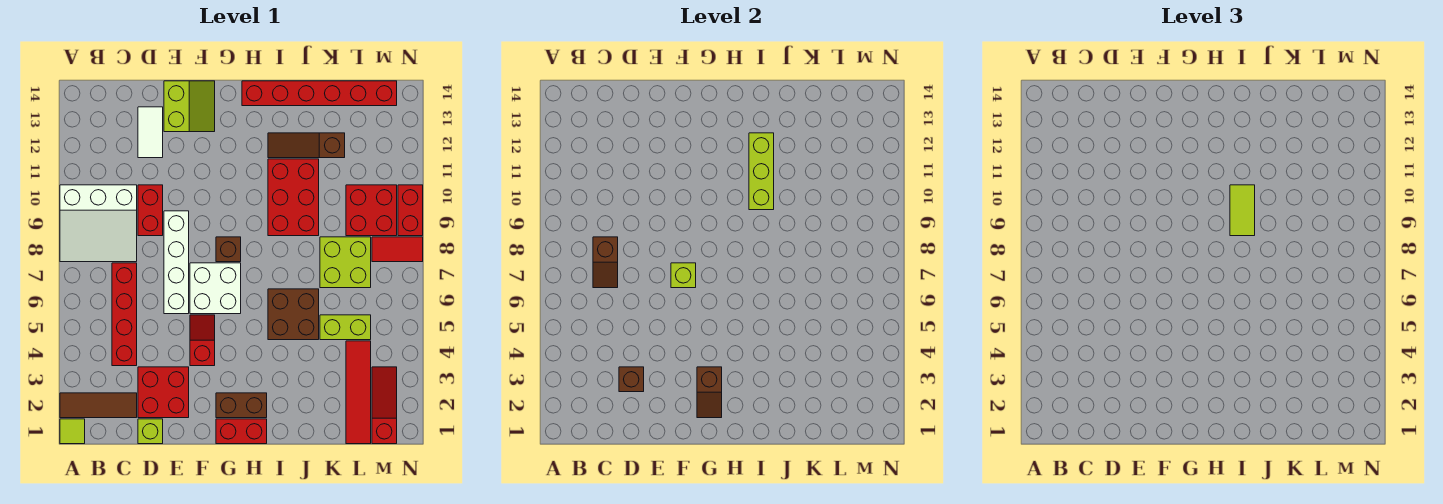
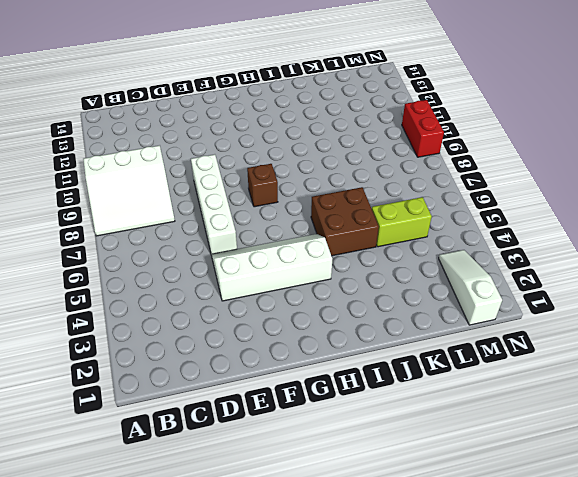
white 2x4 slope [212,234,332,301] -> red 1x2 slope [190,315,215,366]
white 1x3 slope [439,250,502,325] -> red 1x3 slope [372,367,397,444]
none -> lime 1x1 tile [60,419,85,444]
none -> brown 1x3 tile [60,393,137,418]
none -> red 1x4 brick [112,263,137,366]
none -> lime 1x1 brick [138,419,163,444]

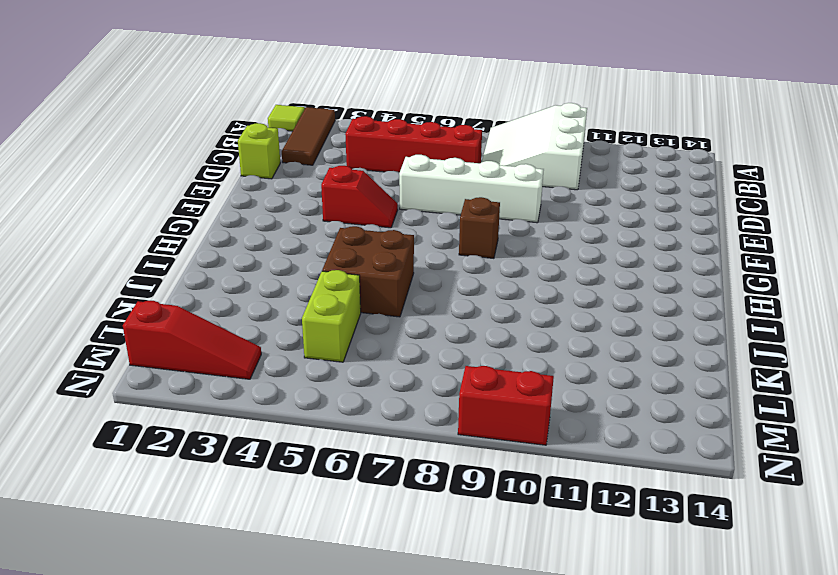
none -> red 2x2 brick [138,367,189,418]
none -> red 1x2 brick [138,185,163,236]
none -> white 1x2 tile [138,107,163,158]
none -> lime 2x2 slope [164,81,215,132]

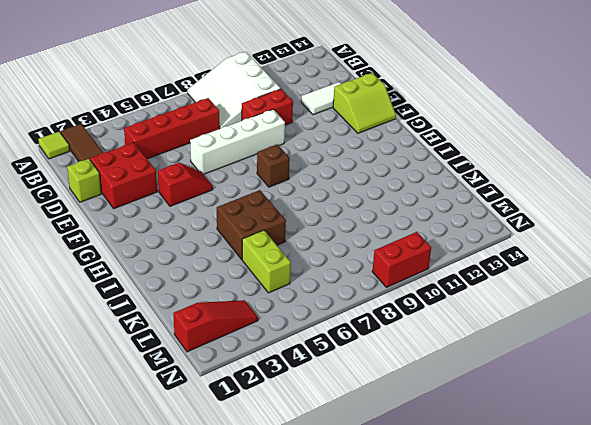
none -> white 2x2 brick [190,263,241,314]
none -> red 1x2 brick [216,419,267,444]
none -> brown 1x2 brick [216,393,267,418]
none -> red 1x6 brick [242,81,397,106]

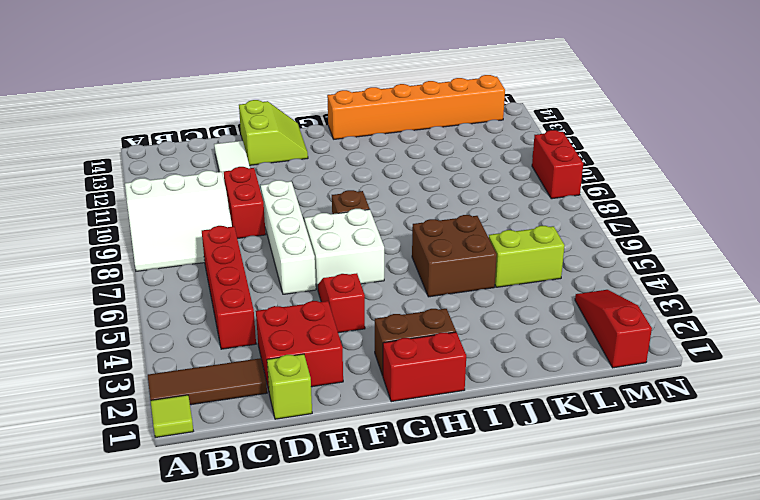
orange 1x6 brick [327,75,505,139] -> red 1x6 brick [242,81,397,106]
none -> red 2x3 brick [268,159,319,236]
none -> brown 1x3 slope [268,133,345,158]
none -> lime 2x2 brick [320,237,371,288]
none -> red 1x4 tile [346,341,371,444]

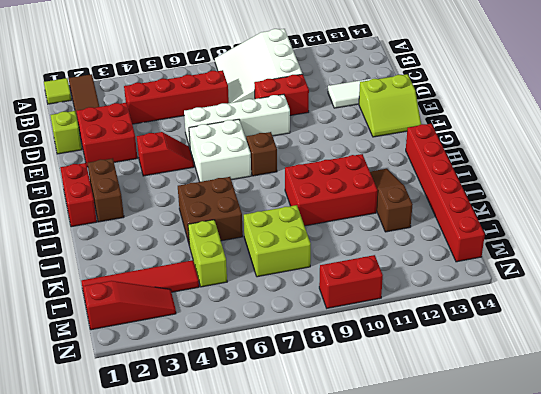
none -> red 2x2 brick [346,185,397,236]
none -> red 1x2 tile [372,237,423,262]
none -> brown 1x2 slope [593,237,618,288]
none -> brown 1x1 brick [619,367,644,392]

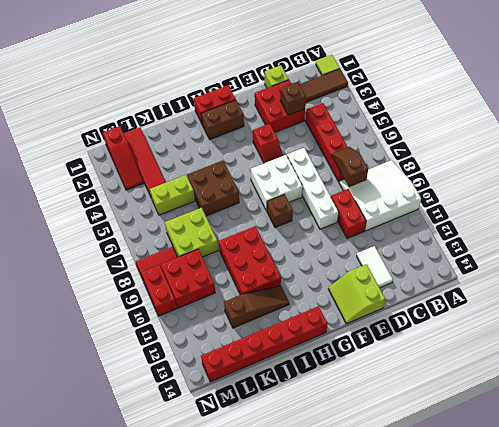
none -> lime 1x1 brick [671,263,696,288]
none -> brown 1x2 slope [697,367,722,418]
none -> lime 1x3 brick [749,133,774,210]
none -> lime 1x2 tile [1230,185,1255,236]

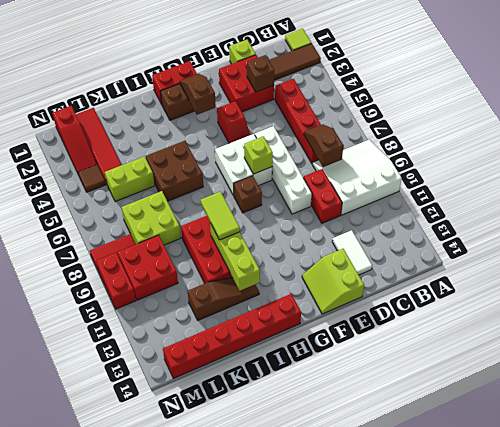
brown 1x1 tile [78,165,106,192] -> none

